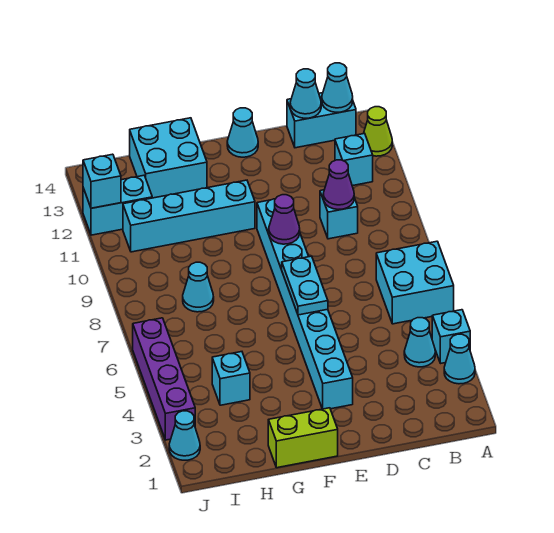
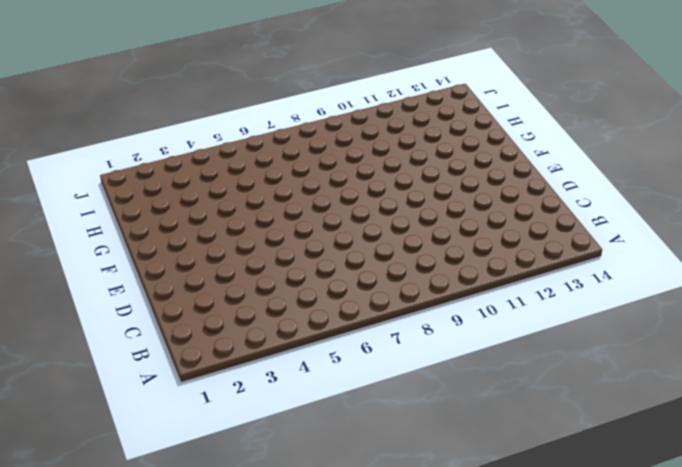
none -> cyan 1x1 cone [444,334,475,384]
none -> cyan 1x1 brick [432,310,470,363]
none -> cyan 2x2 brick [376,241,454,324]

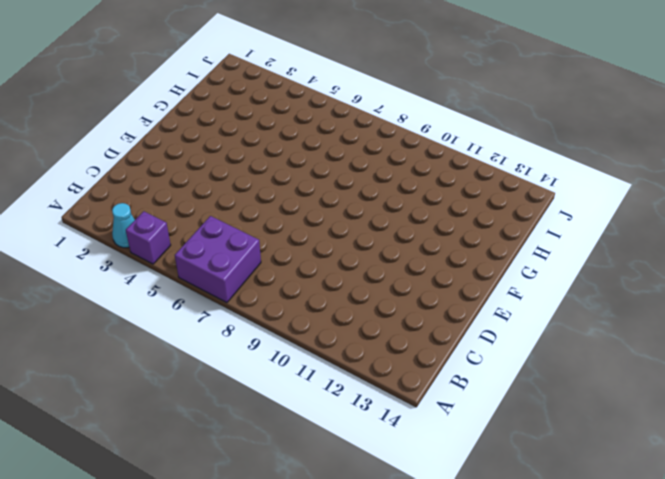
purple 1x1 brick [126,211,171,264] -> cyan 1x1 brick [432,310,470,363]
purple 2x2 brick [175,216,261,303] -> cyan 2x2 brick [376,241,454,324]
none -> lime 1x1 cone [363,107,392,156]
none -> cyan 1x1 cone [404,318,435,367]
none -> cyan 1x1 brick [335,133,373,186]

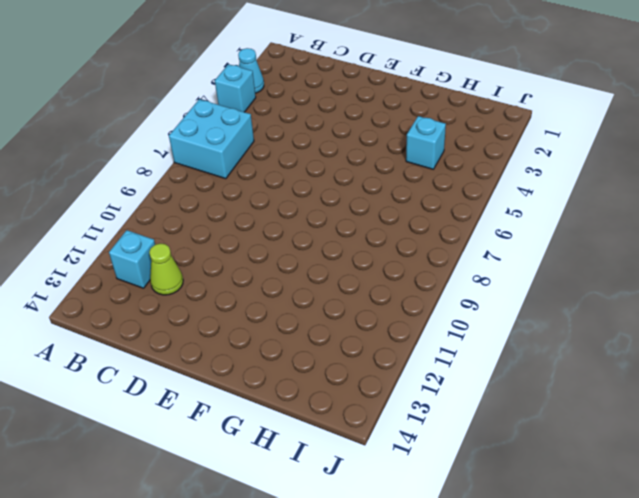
lime 1x1 cone [149,244,183,295] -> lime 1x1 cone moved to [363,107,392,156]
none -> cyan 1x1 cone [404,318,435,367]
none -> cyan 1x2 brick [287,93,356,148]
none -> cyan 1x1 brick [320,190,358,239]

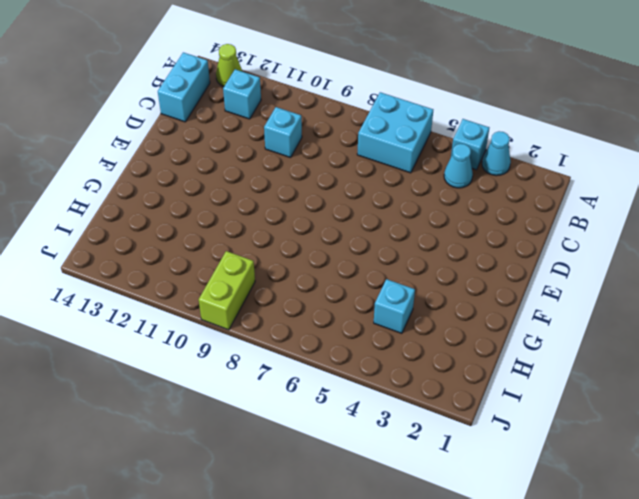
lime 1x2 brick [199,251,255,330] -> lime 1x2 brick moved to [268,408,338,468]
none -> cyan 1x8 brick [257,199,353,409]
none -> cyan 1x1 cone [227,108,258,157]
none -> cyan 1x4 brick [123,180,255,252]

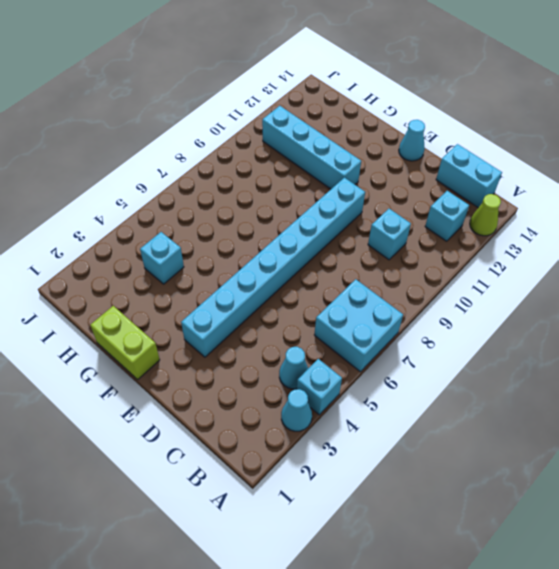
none -> cyan 2x2 brick [130,118,207,198]
none -> cyan 1x1 cone [183,262,214,312]
none -> cyan 1x2 brick [83,175,152,235]

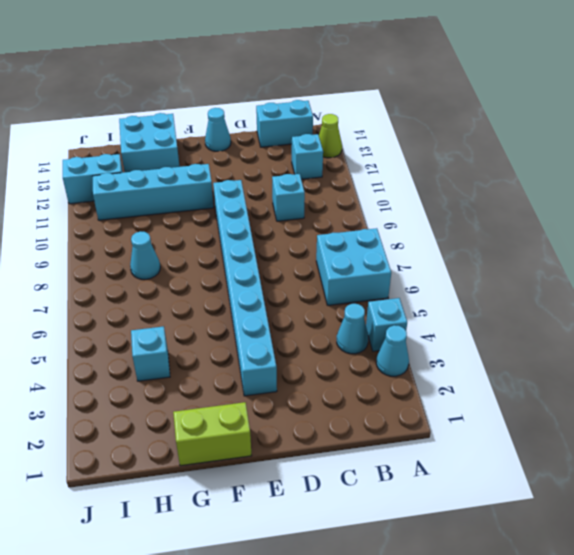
none -> cyan 1x1 cone [169,411,200,460]
none -> purple 1x4 brick [133,318,195,440]
none -> cyan 1x1 cone [322,63,353,112]

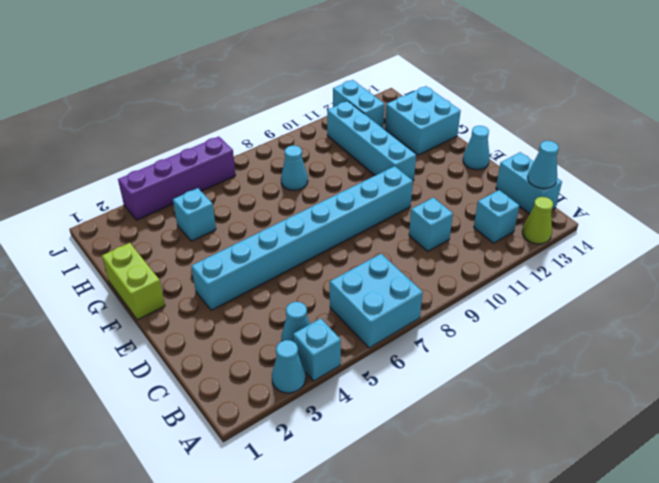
none -> cyan 1x1 cone [169,411,200,460]
none -> purple 1x1 cone [323,160,354,209]
none -> cyan 1x1 cone [290,69,321,118]

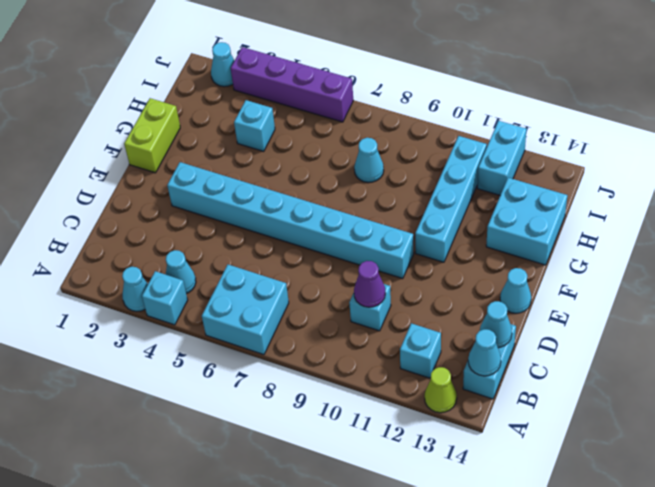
none -> cyan 1x2 plate [282,256,328,315]
none -> purple 1x1 cone [269,195,300,244]
none -> cyan 1x1 brick [83,154,121,208]

